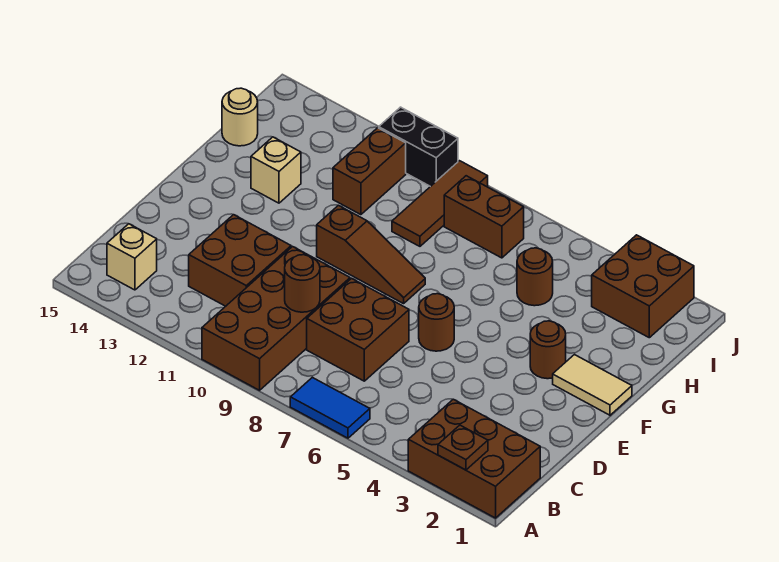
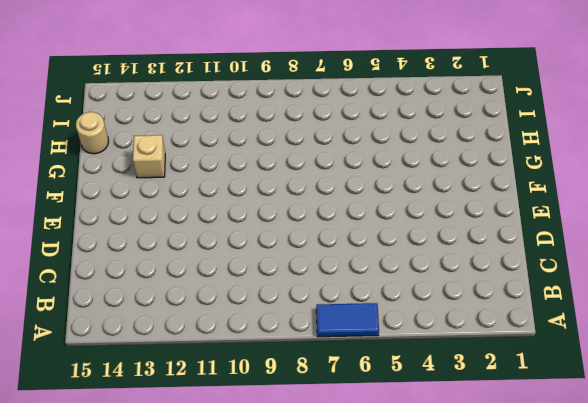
none -> brown 2x3 brick [408,399,540,518]
none -> brown 2x4 brick [202,246,350,390]
none -> tan 1x1 brick [107,224,157,290]

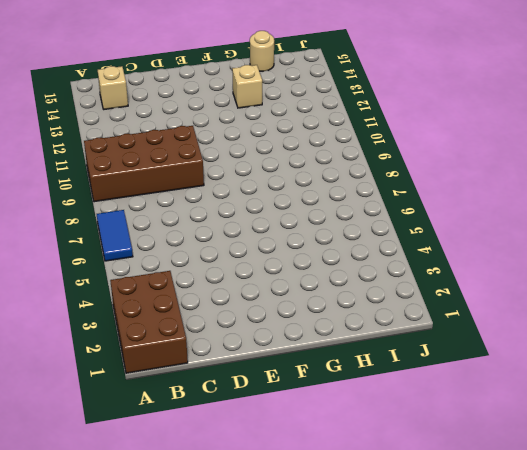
none -> brown 2x2 brick [307,278,409,381]
none -> brown 2x2 brick [189,215,291,306]
none -> brown 1x1 round brick [419,294,454,351]

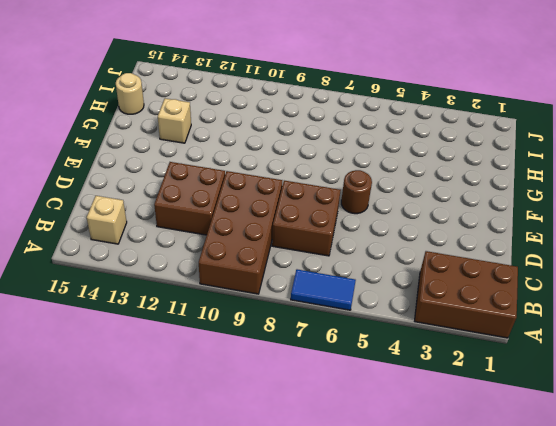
none -> tan 1x2 tile [553,355,632,415]
none -> brown 1x1 round brick [530,321,566,379]
none -> brown 1x3 slope [317,205,425,304]

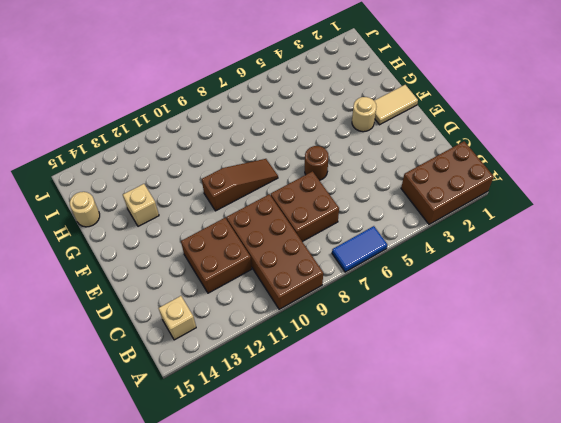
tan 1x1 round brick [352,97,376,132] -> brown 1x1 round brick [530,321,566,379]
none -> brown 1x1 round brick [517,248,553,306]
none -> brown 1x3 tile [392,161,488,246]
none -> brown 1x2 brick [333,128,406,215]

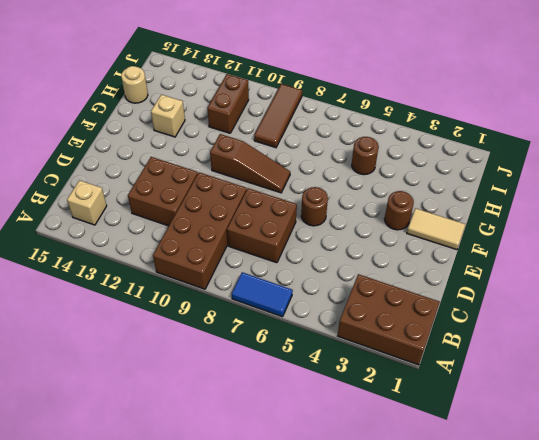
none -> brown 2x2 brick [592,235,694,338]
none -> brown 1x2 brick [444,176,524,258]
none -> black 1x2 brick [379,107,458,187]

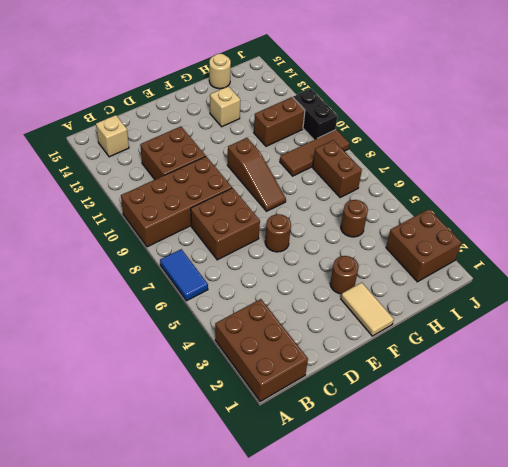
none -> brown 1x1 plate [438,425,488,470]
none -> brown 1x1 round brick [285,255,320,312]

